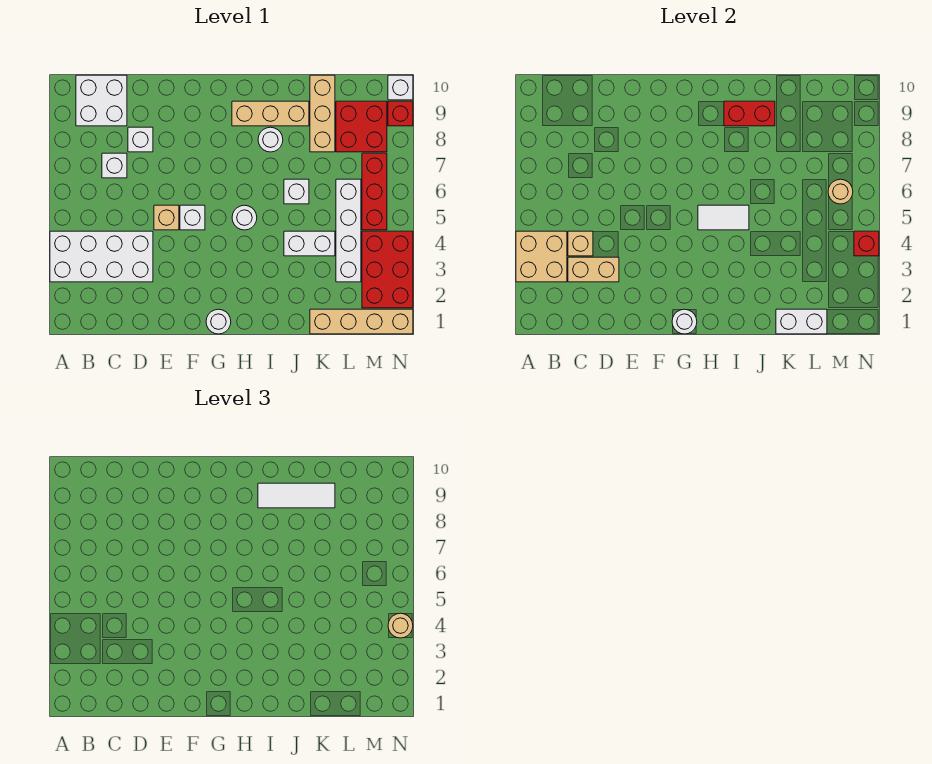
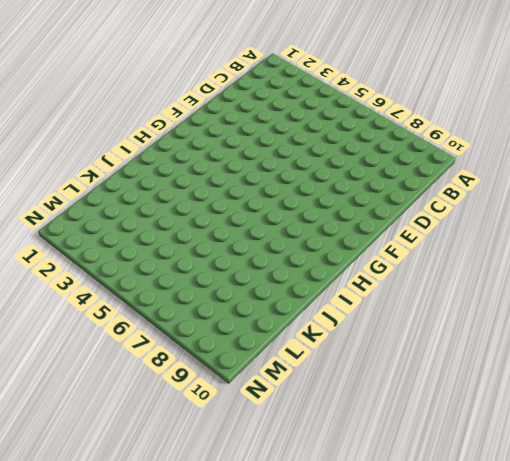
none -> white 2x4 brick [50,231,153,282]
none -> white 2x2 brick [76,75,127,126]
none -> white 1x1 brick [102,153,127,178]
none -> white 1x1 brick [128,127,153,152]

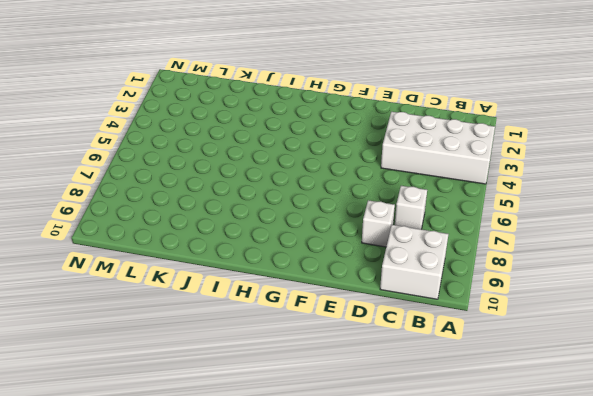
none -> tan 1x1 brick [154,205,179,230]
none -> white 1x1 brick [180,205,205,230]
none -> white 1x1 round brick [206,309,231,334]
none -> white 1x1 round brick [232,205,257,230]

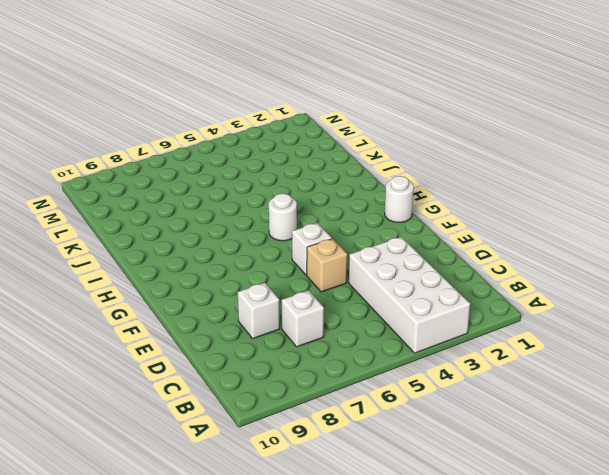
none -> white 2x2 brick [76,75,127,126]
none -> tan 1x3 brick [232,101,309,126]
none -> white 1x1 round brick [258,127,283,152]
none -> white 1x2 brick [284,231,335,256]

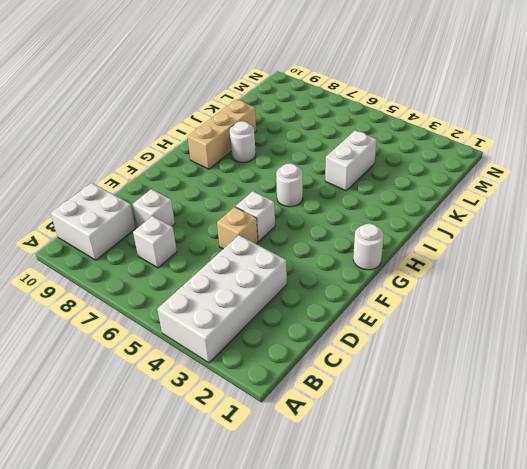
none -> white 1x1 brick [284,179,309,204]
none -> tan 1x4 brick [310,309,413,334]
none -> tan 1x3 brick [310,75,335,152]
none -> white 1x4 brick [336,179,361,282]

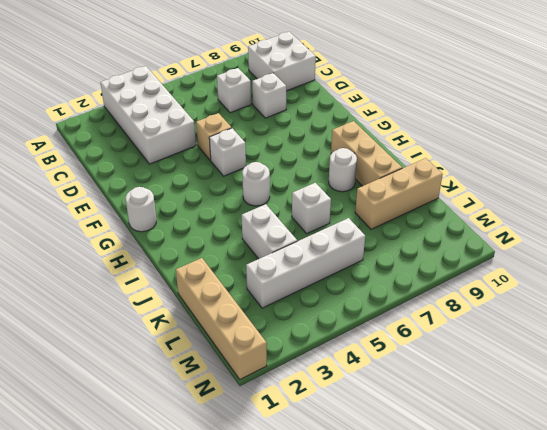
none -> red 2x2 brick [336,101,387,152]
none -> red 2x3 brick [362,231,413,308]
none -> red 1x3 brick [362,153,387,230]
none -> red 1x1 brick [388,101,413,126]

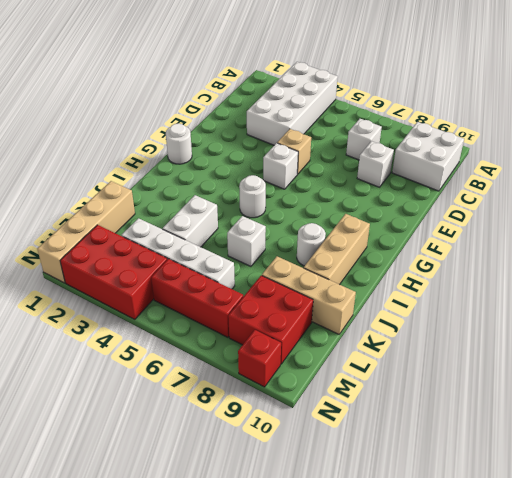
none -> white 1x1 brick [388,75,413,100]
none -> tan 2x2 brick [516,231,567,282]
none -> tan 1x2 brick [568,257,619,282]
none -> tan 1x1 brick [568,231,593,256]

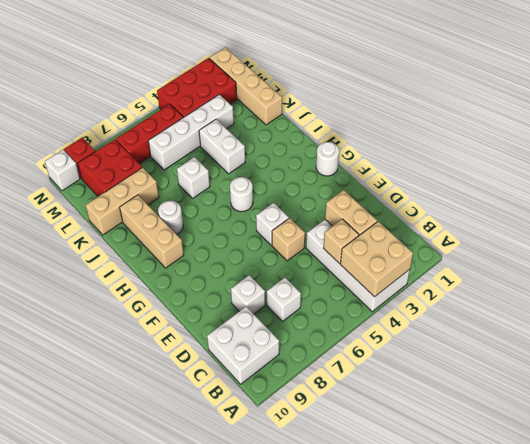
none -> white 1x1 round brick [672,309,697,334]
none -> white 1x2 tile [698,205,749,230]
none -> red 1x2 brick [724,101,775,126]
none -> white 1x2 brick [776,309,827,334]

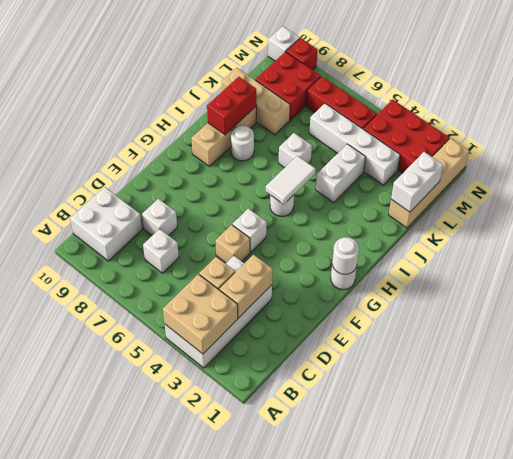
none -> tan 1x1 round brick [828,179,853,204]
none -> red 1x1 brick [854,231,879,256]
none -> white 1x3 tile [258,483,335,508]
none -> tan 1x1 round brick [388,613,413,638]

